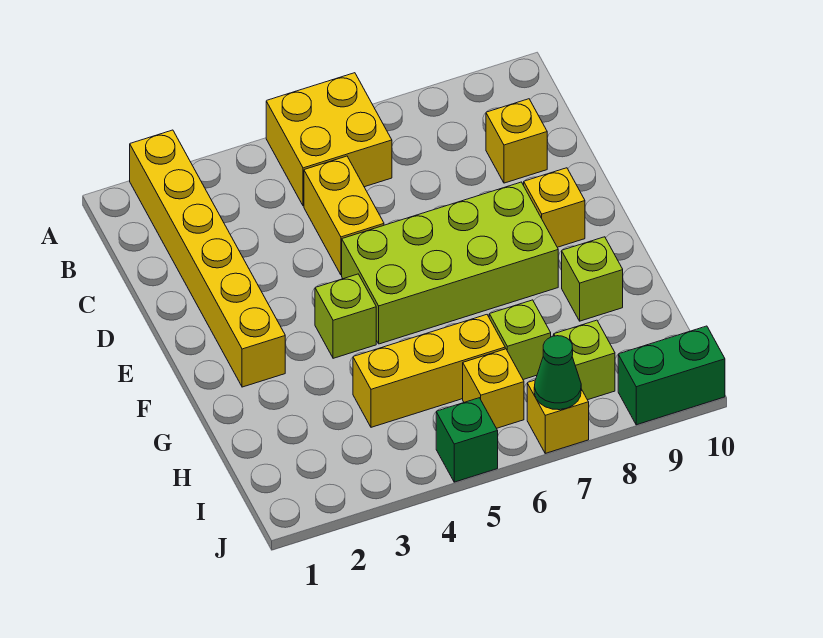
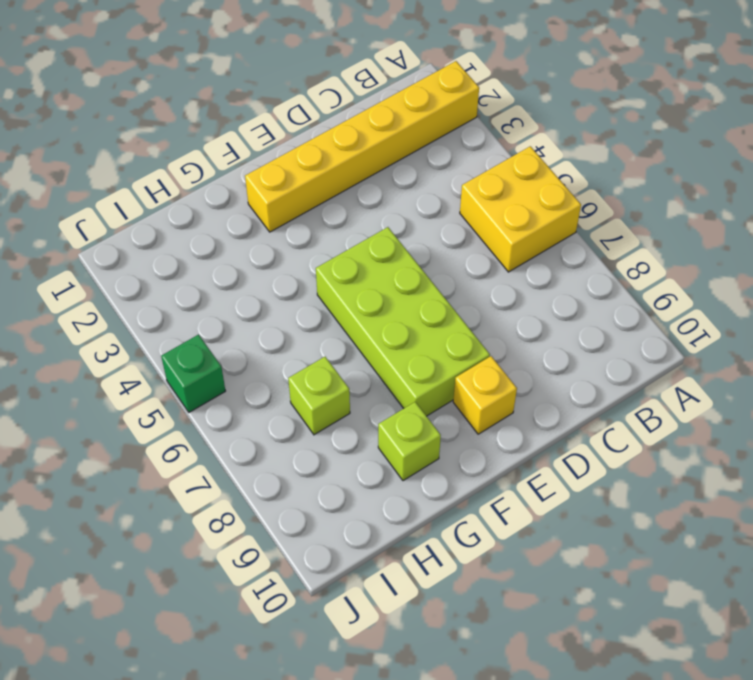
none -> yellow 1x2 brick [304,156,384,275]
none -> yellow 1x1 brick [486,99,547,183]
none -> lime 1x1 brick [315,274,376,358]

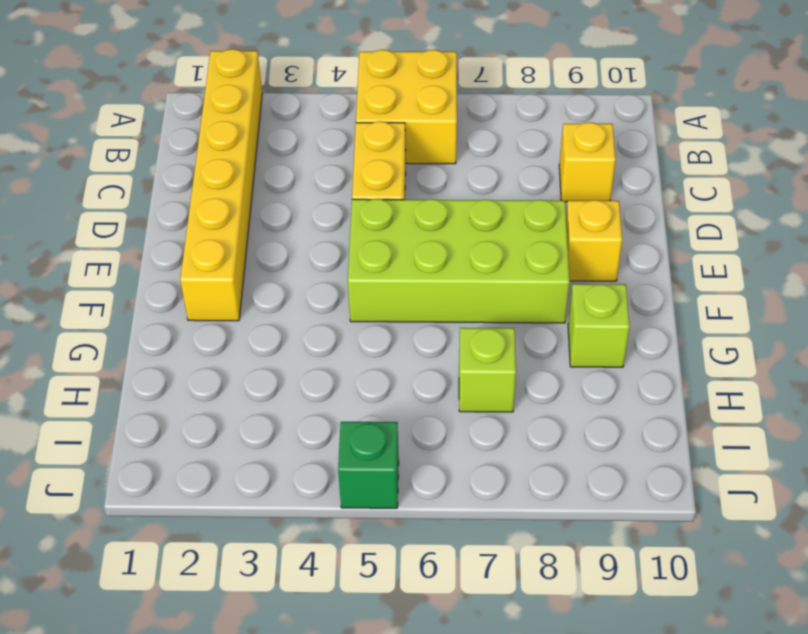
none -> lime 1x1 brick [315,274,376,358]
none -> yellow 1x3 brick [353,315,505,427]
none -> yellow 1x1 brick [463,349,524,428]

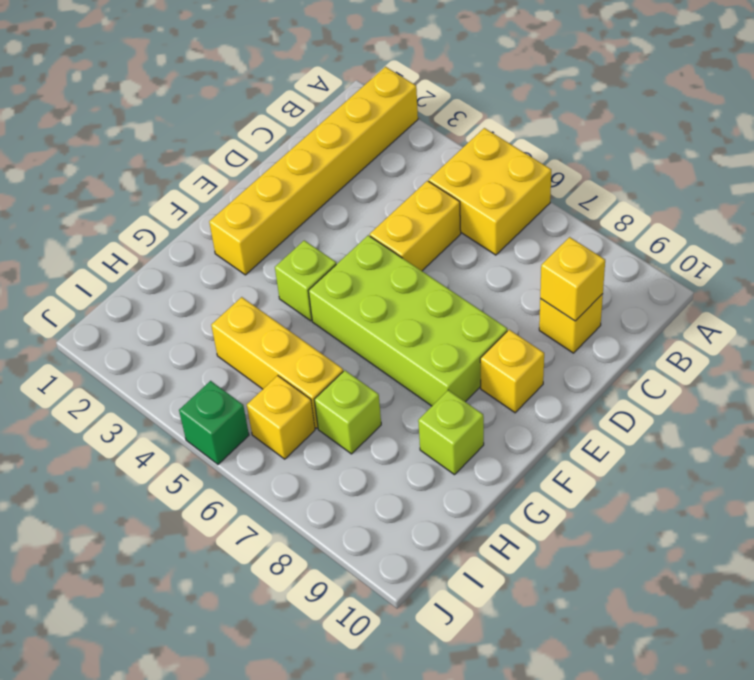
yellow 1x1 brick [540,237,605,321] -> yellow 1x1 brick moved to [527,380,589,453]
none -> lime 1x1 brick [554,320,615,400]
none -> green 1x2 brick [618,326,725,425]
none -> green 1x1 cone [534,336,581,410]

